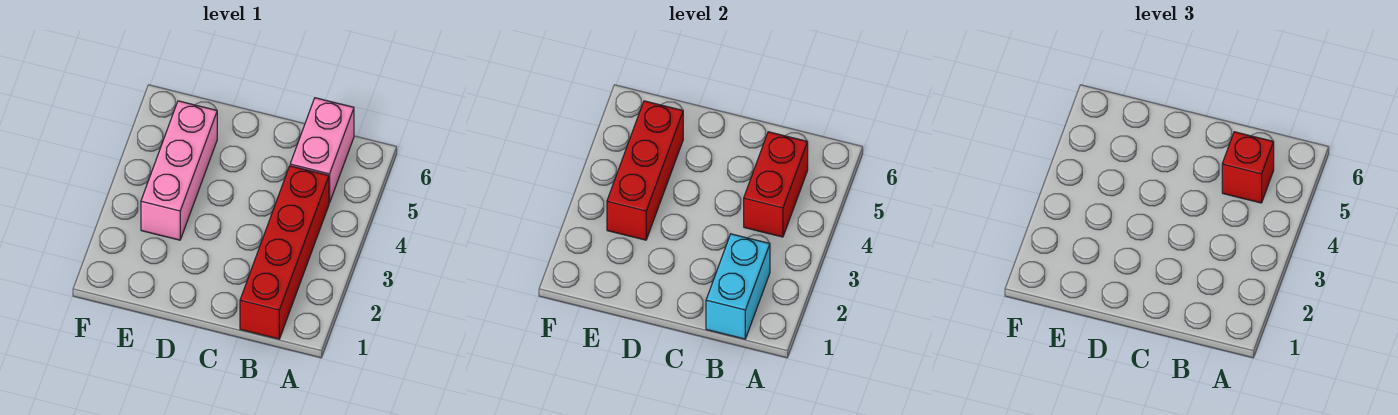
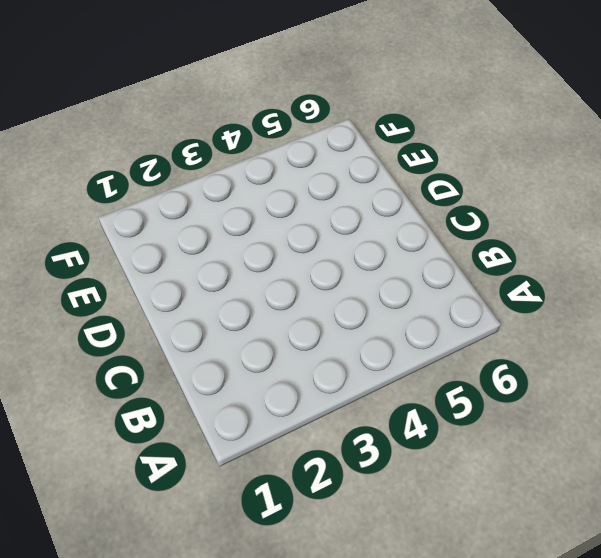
none -> red 1x4 brick [240,166,329,339]
none -> pink 1x2 brick [290,98,354,203]

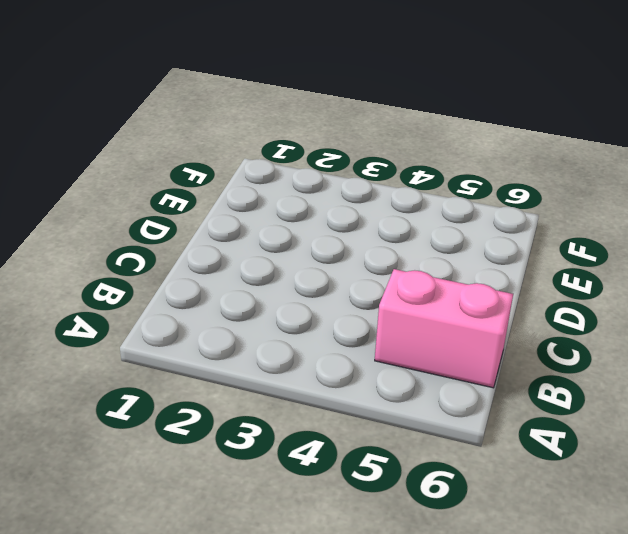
none -> red 1x4 brick [240,166,329,339]
none -> pink 1x3 brick [141,101,217,240]

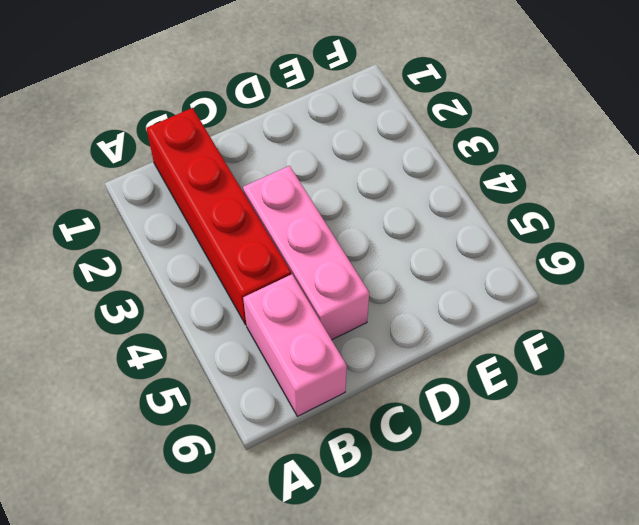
pink 1x3 brick [243,166,369,340] -> pink 1x3 brick moved to [141,101,217,240]
none -> cyan 1x2 brick [706,234,770,339]
none -> red 1x2 brick [744,132,808,237]

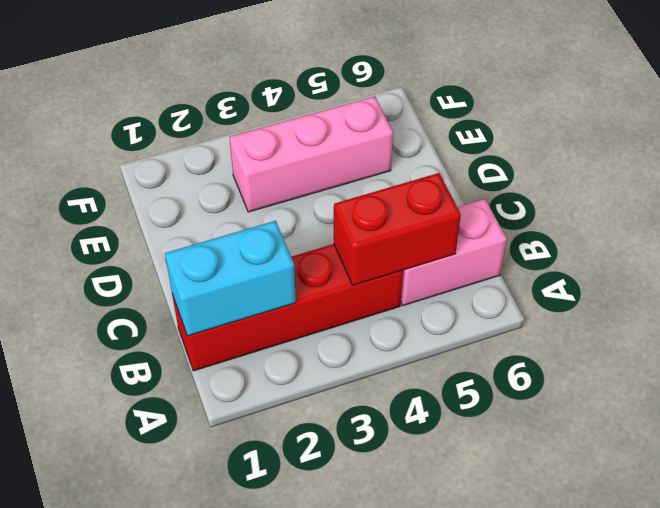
none -> red 1x3 brick [607,101,683,240]
none -> red 1x1 brick [1222,132,1274,203]

